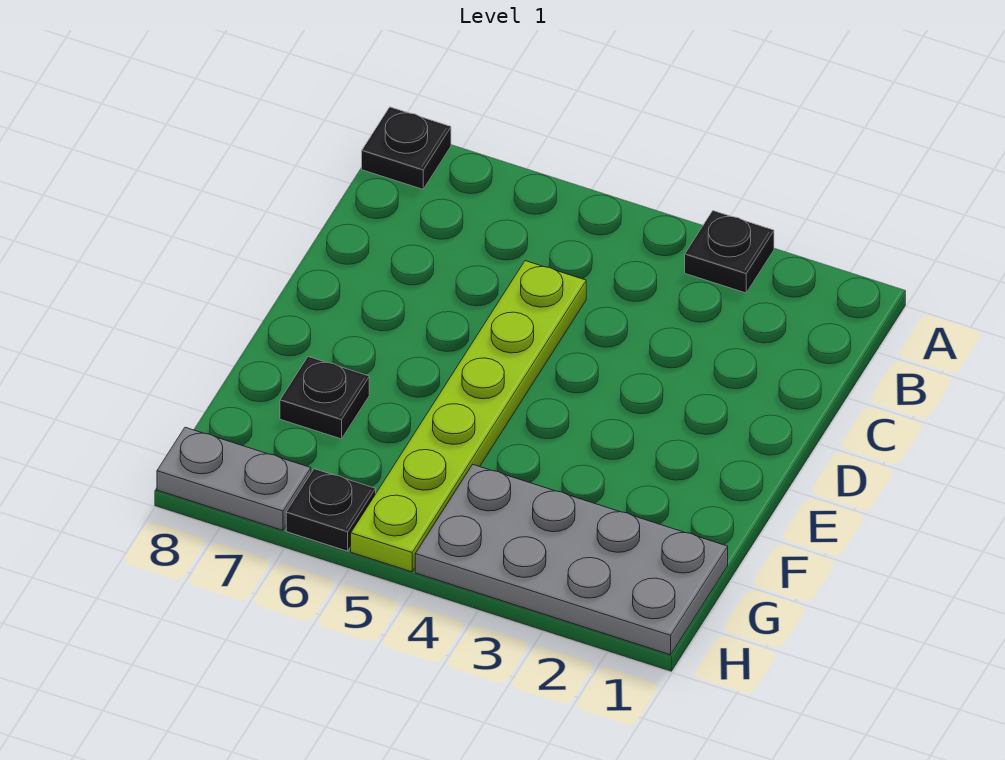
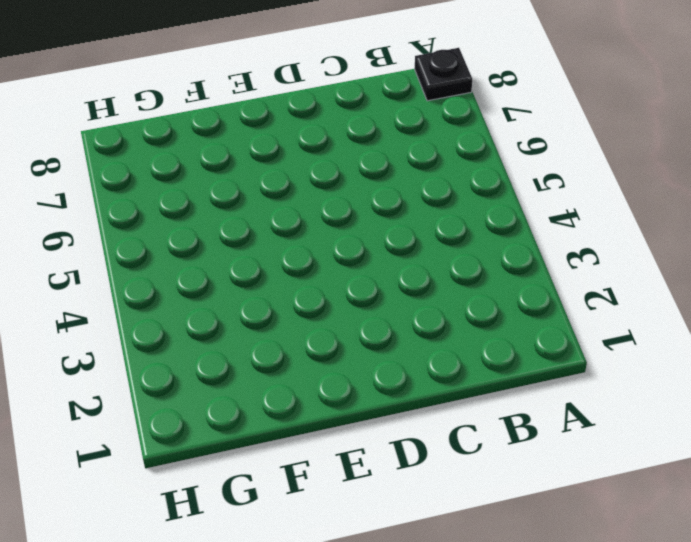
none -> black 1x1 plate [685,211,774,293]
none -> lime 1x6 plate [351,261,586,572]

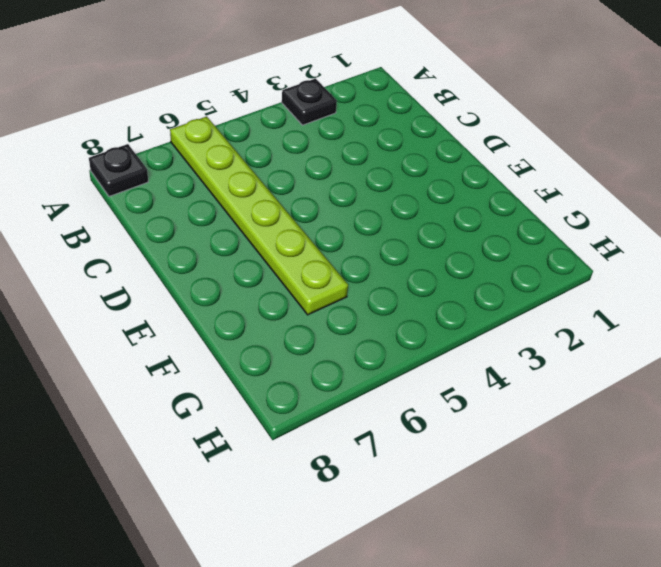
lime 1x6 plate [170,117,348,315] -> lime 1x6 plate moved to [351,261,586,572]
none -> black 1x1 plate [280,357,369,439]
none -> grey 2x4 plate [415,465,728,655]

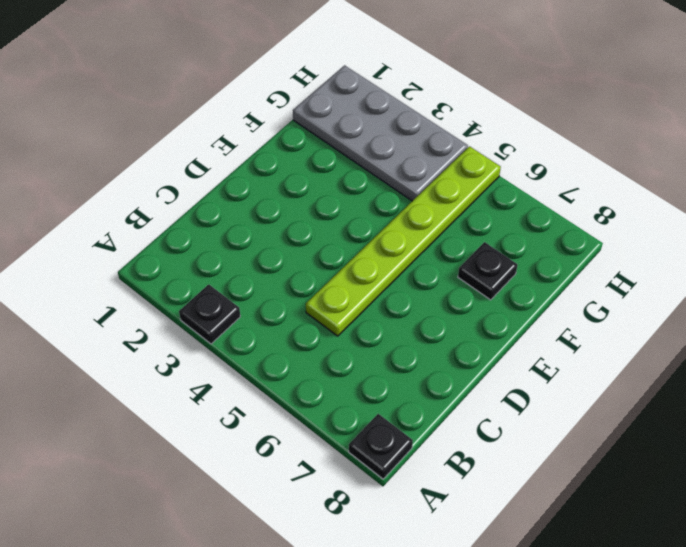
none -> black 1x1 plate [286,469,376,551]
none -> grey 1x2 plate [157,427,311,530]

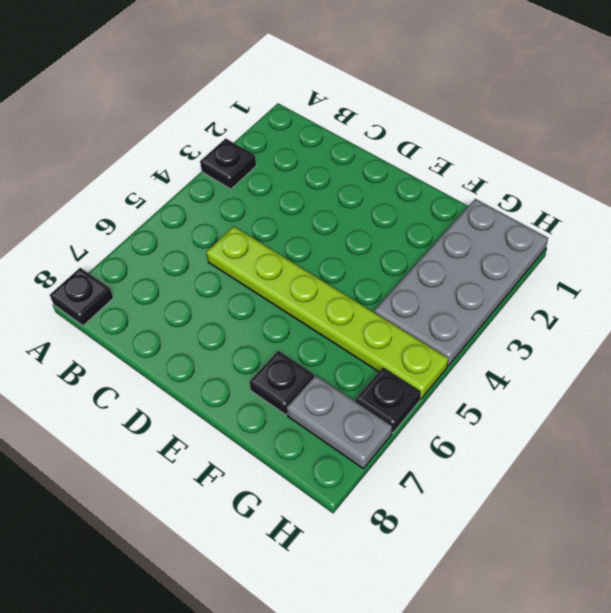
grey 1x2 plate [287,375,392,469] -> grey 1x2 plate turned to [157,427,311,530]

